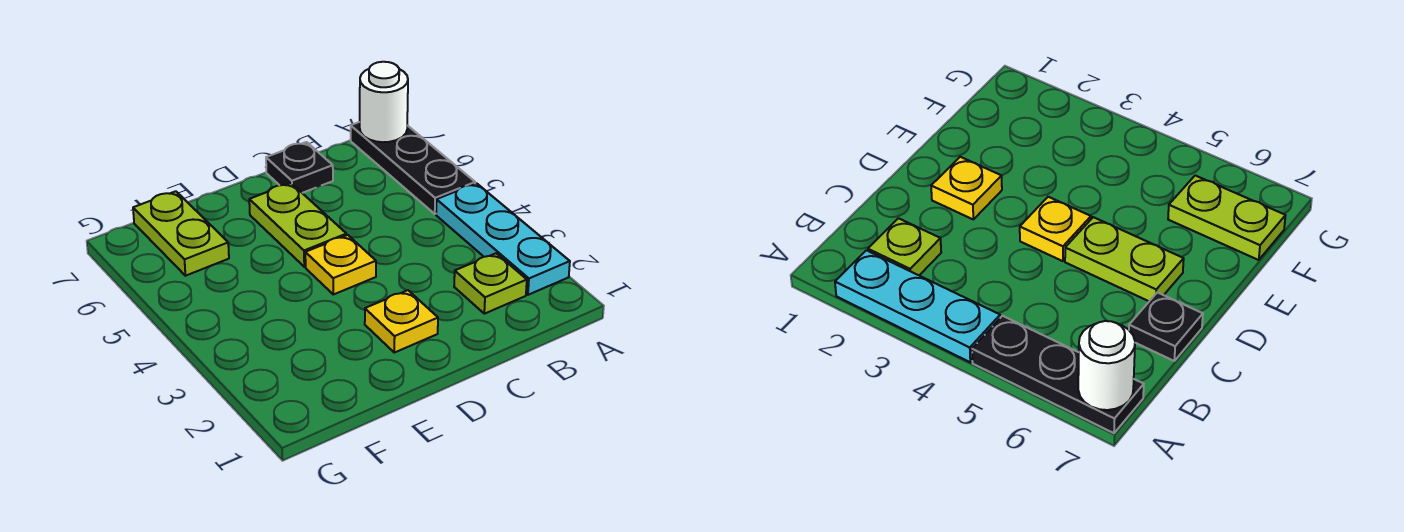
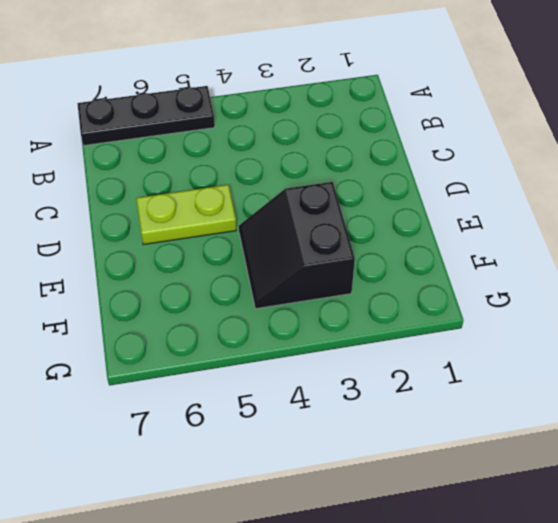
black 2x2 slope [239,182,355,309] -> none
none -> cyan 1x3 plate [436,183,570,295]
none -> lime 1x1 plate [454,253,527,314]

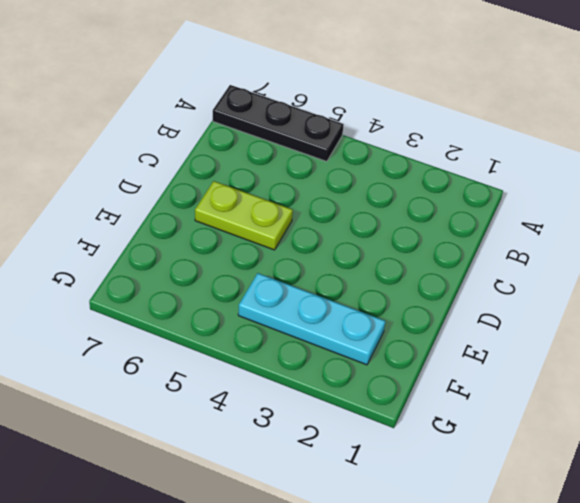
cyan 1x3 plate [238,273,385,365] -> cyan 1x3 plate moved to [436,183,570,295]
none -> lime 1x1 plate [454,253,527,314]
none -> black 1x1 plate [266,142,333,193]

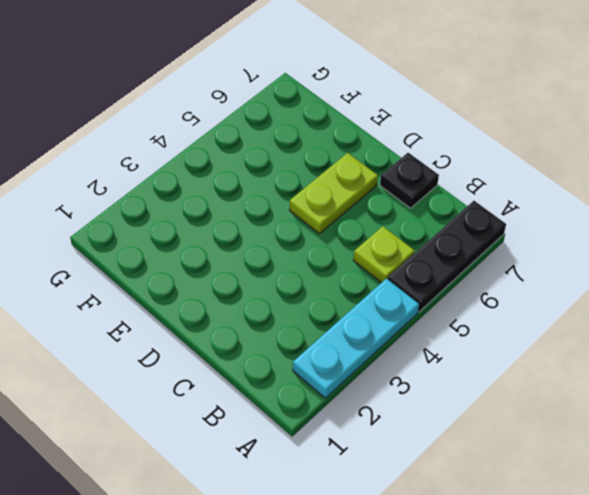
lime 1x1 plate [354,226,415,283] -> lime 1x1 plate moved to [454,253,527,314]
none -> yellow 1x1 plate [365,290,438,353]
none -> yellow 1x1 plate [305,235,376,294]

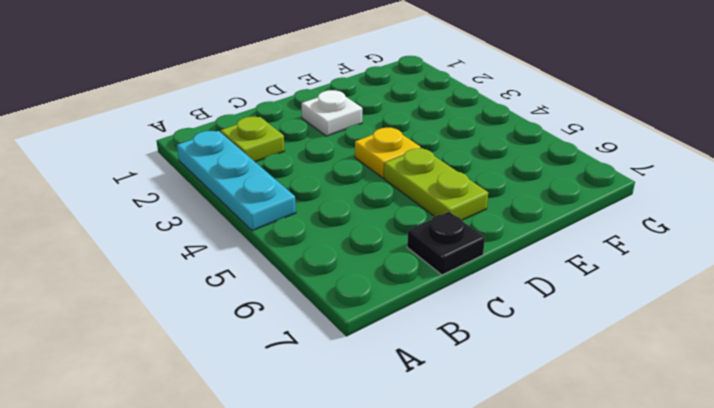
white 1x1 plate [302,90,362,136] -> yellow 1x1 plate [365,290,438,353]
none -> black 1x3 plate [351,122,475,214]
none -> lime 1x2 plate [133,191,229,276]

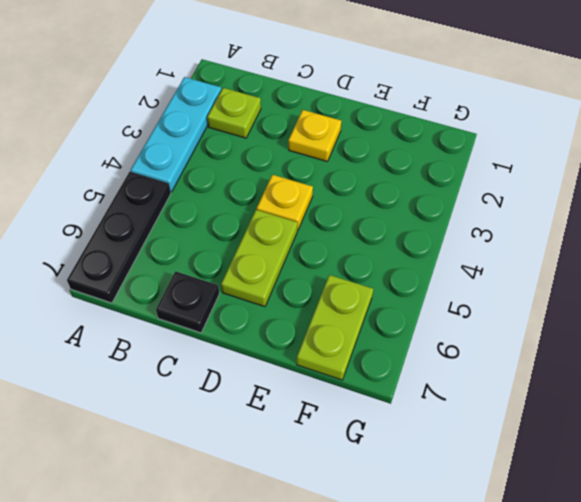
none -> white 1x1 round brick [360,62,408,142]

